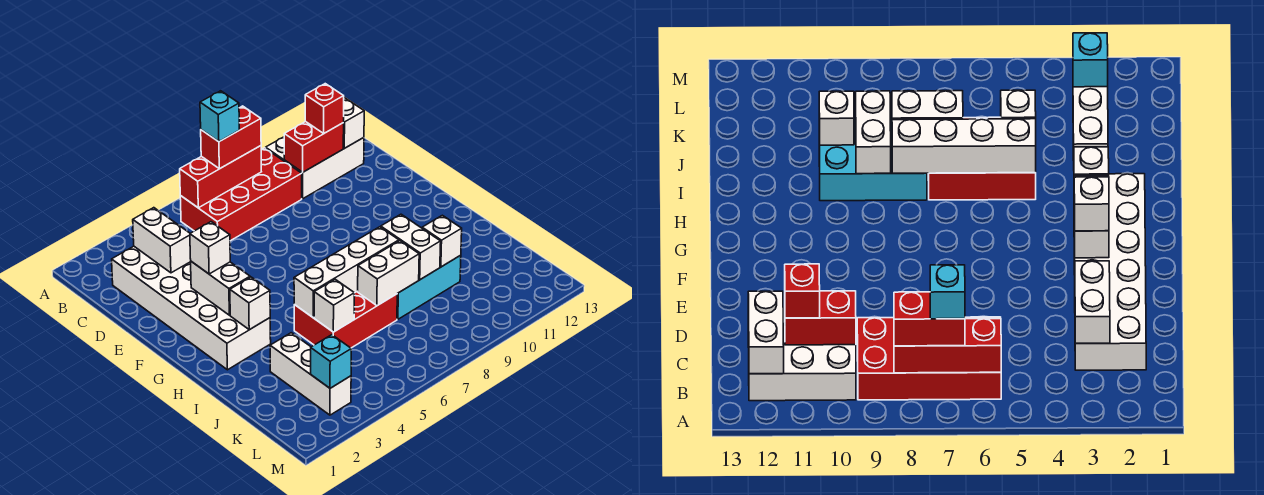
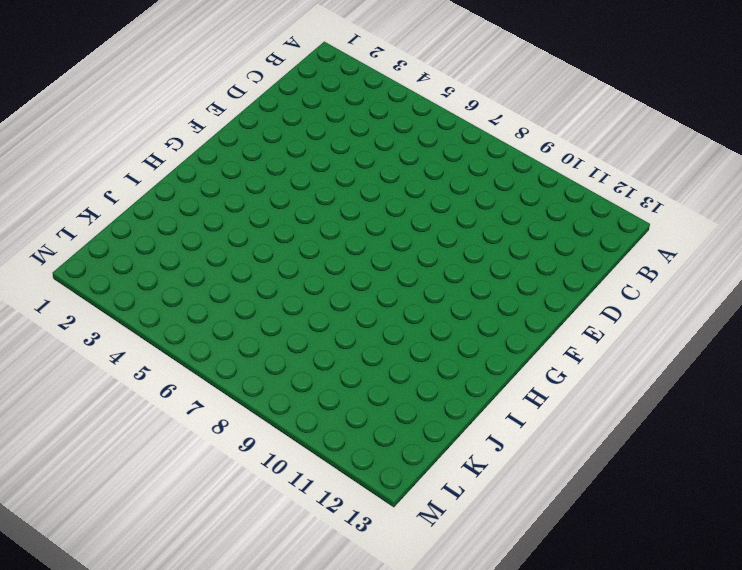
none -> red 2x4 brick [180,148,302,241]
none -> white 2x3 brick [266,137,364,199]
none -> white 2x6 brick [112,246,271,370]

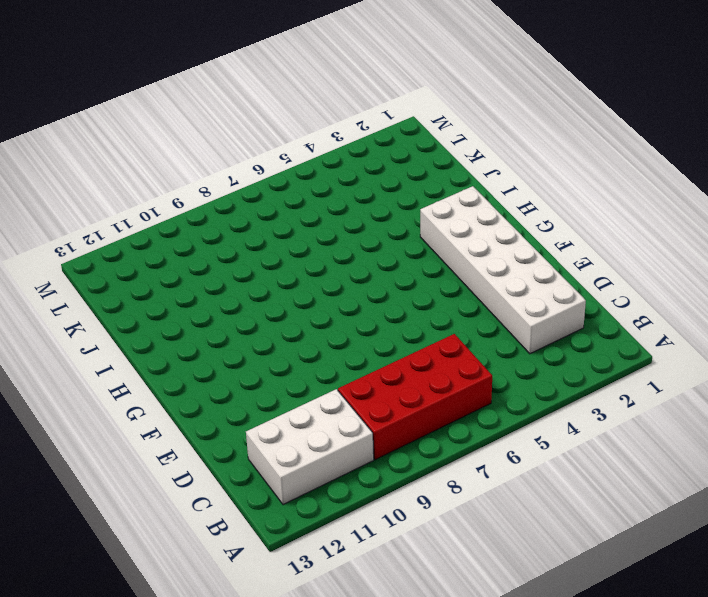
none -> red 2x3 brick [294,291,397,348]
none -> cyan 2x3 brick [397,255,461,319]
none -> white 1x3 brick [270,333,351,415]

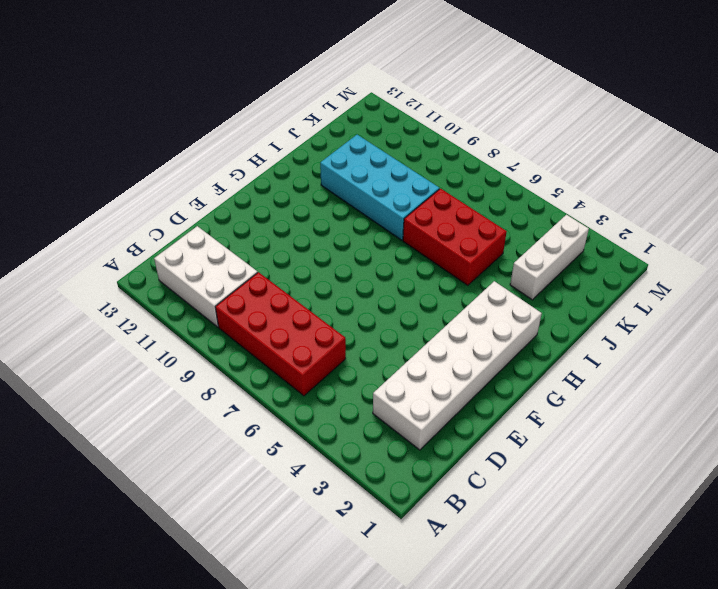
cyan 2x4 brick [320,135,439,240] -> cyan 2x3 brick [397,255,461,319]
none -> red 1x3 brick [180,146,261,208]
none -> white 1x2 brick [343,98,364,148]
none -> white 1x2 brick [133,208,191,273]

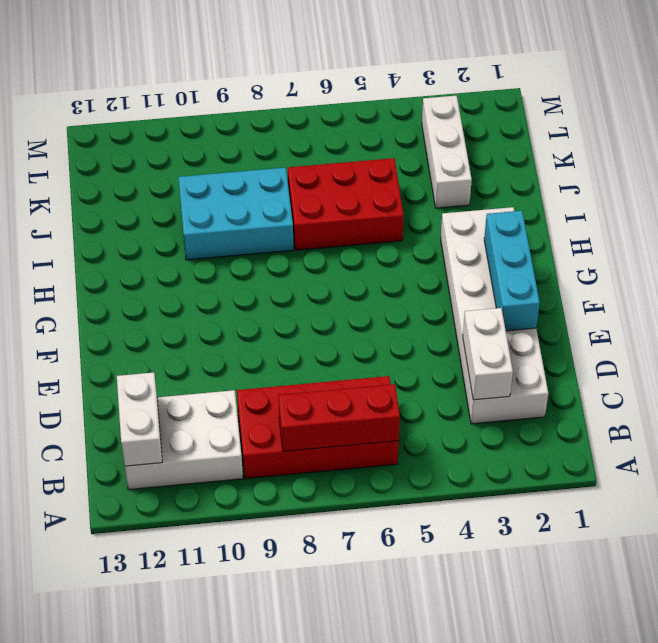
cyan 1x3 brick [484,211,540,331] -> none
none -> red 1x2 brick [284,122,344,172]
none -> white 1x2 brick [191,261,250,315]
none -> white 1x1 brick [230,277,270,330]

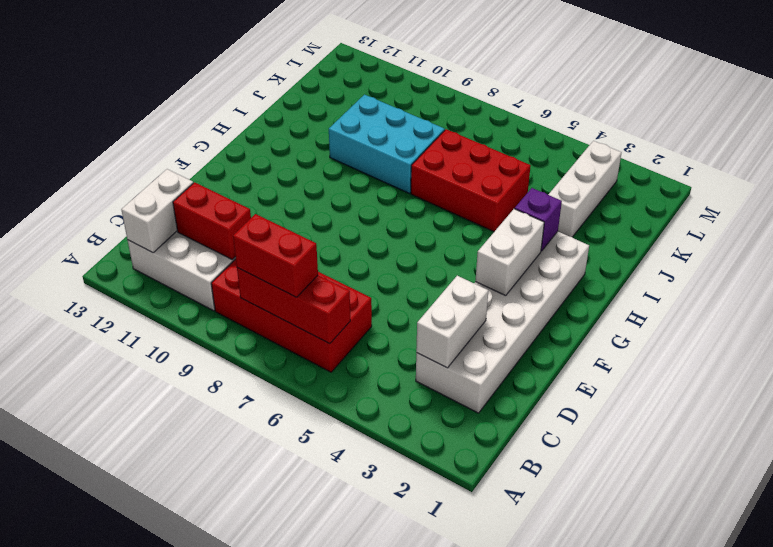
purple 1x1 brick [515,188,562,251] -> white 1x1 brick [230,277,270,330]
none -> white 1x4 brick [294,227,399,317]
none -> white 1x2 brick [381,214,441,280]
none -> white 1x1 brick [314,279,354,332]

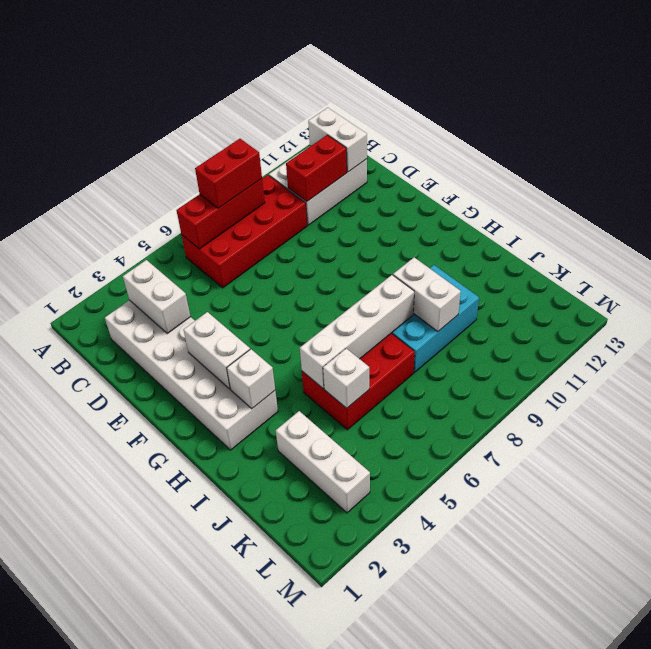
none -> white 1x2 brick [358,241,419,306]
none -> white 1x1 brick [422,215,462,267]
none -> cyan 1x1 brick [311,335,351,388]

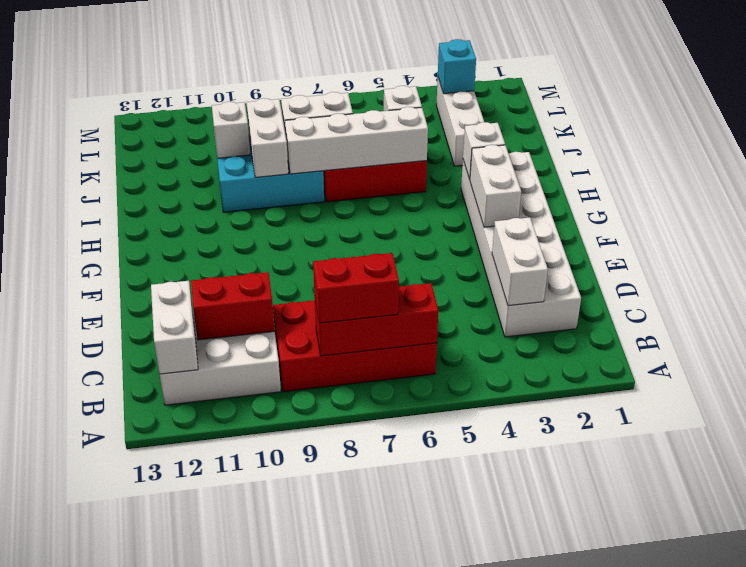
none -> red 1x1 brick [305,84,344,133]
none -> white 1x1 brick [190,222,230,274]
none -> cyan 1x1 brick [200,91,239,142]

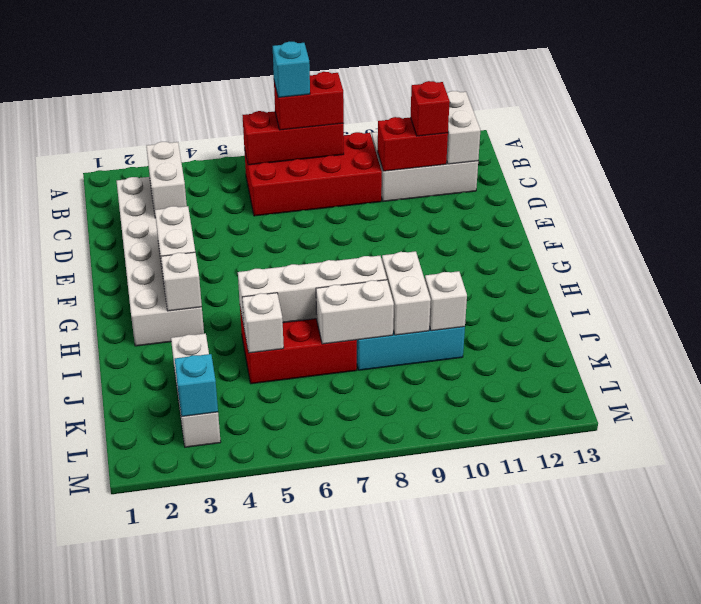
none -> white 1x1 brick [190,222,230,274]

